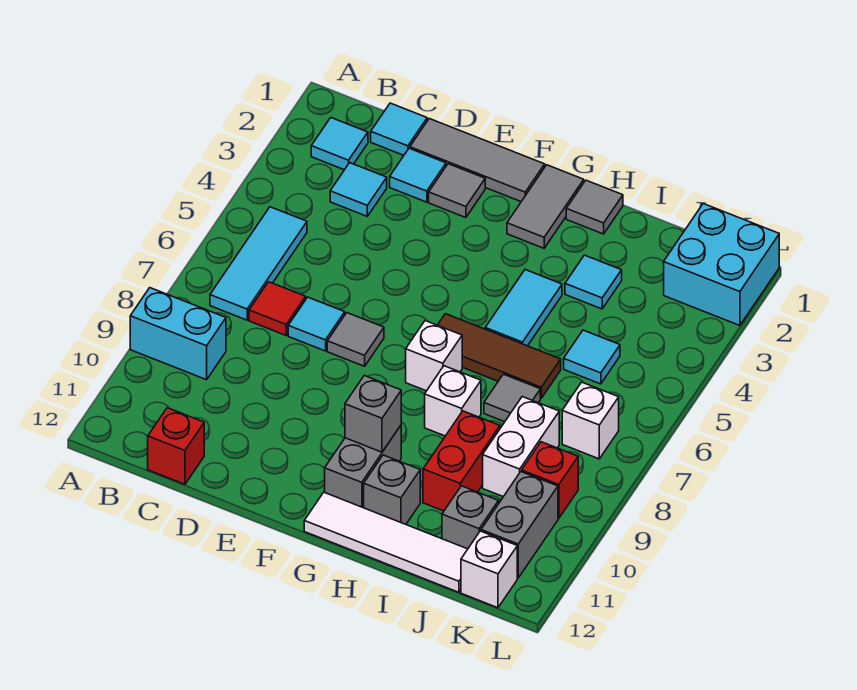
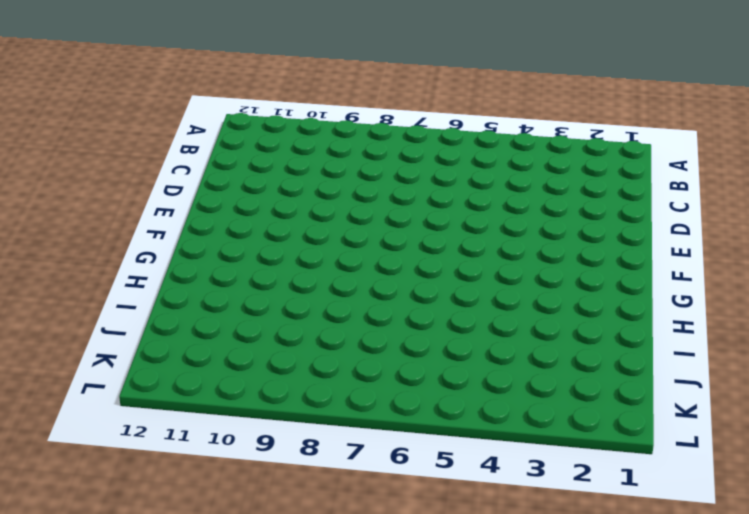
none -> cyan 1x2 brick [130,288,226,380]
none -> cyan 1x1 tile [311,118,368,170]
none -> cyan 1x3 tile [210,207,307,320]
none -> cyan 1x1 tile [371,103,427,155]

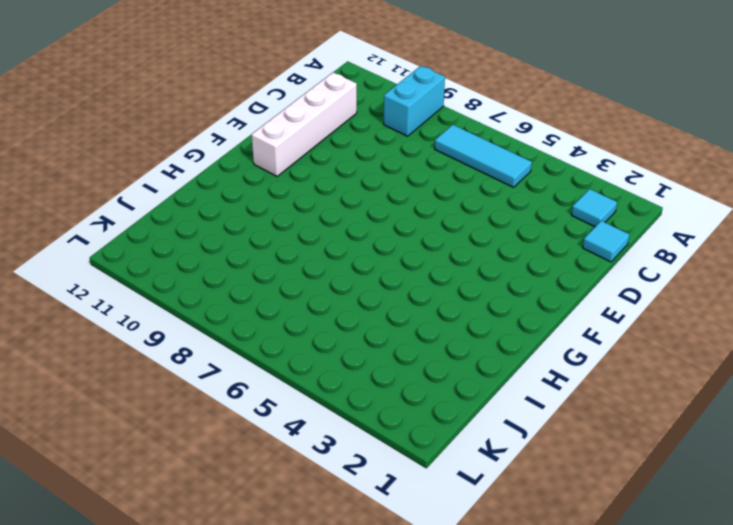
white 1x4 brick [252,72,357,176] -> none
none -> cyan 1x1 tile [330,163,387,216]
none -> red 1x1 tile [249,282,306,335]
none -> red 1x1 brick [148,408,204,484]
none -> grey 1x3 tile [410,119,545,201]

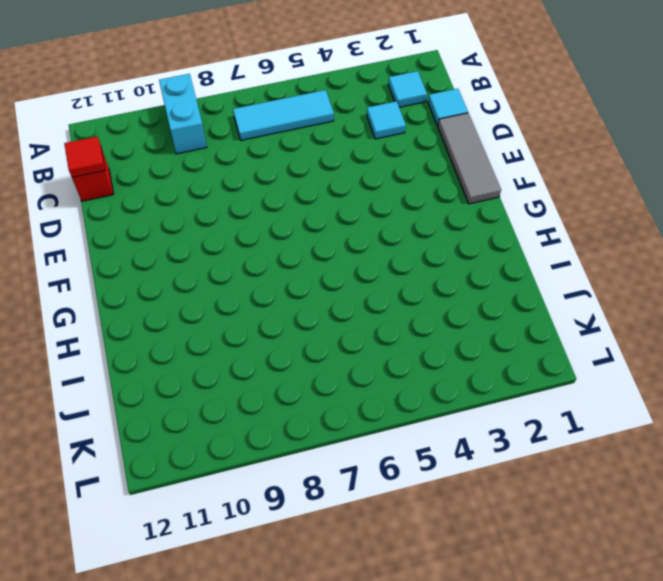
red 1x1 tile [64,137,105,178] -> red 1x1 tile moved to [249,282,306,335]
none -> cyan 1x1 tile [390,148,446,202]
none -> cyan 1x1 tile [288,297,345,351]
none -> grey 1x1 tile [429,164,485,218]
none -> grey 1x1 tile [327,313,384,366]

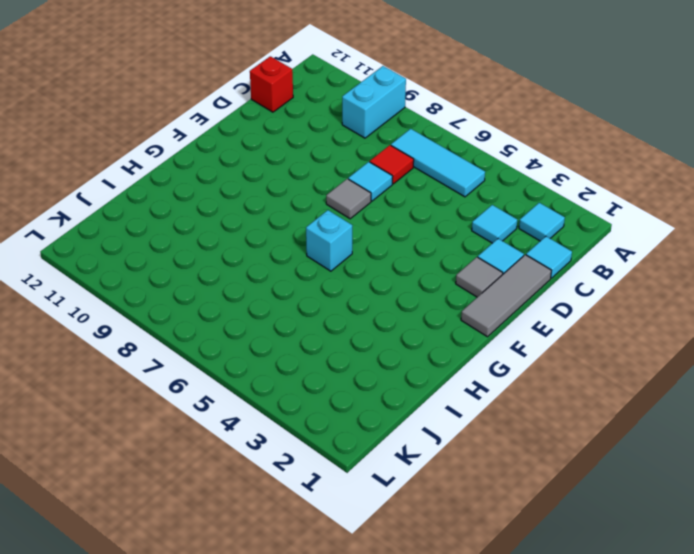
cyan 1x1 brick [306,210,352,271] -> brown 1x3 tile [438,314,561,398]
none -> grey 1x2 tile [507,165,584,248]
none -> white 1x1 brick [406,321,462,391]
none -> grey 1x2 brick [325,426,401,508]
none -> white 1x4 tile [304,492,468,592]

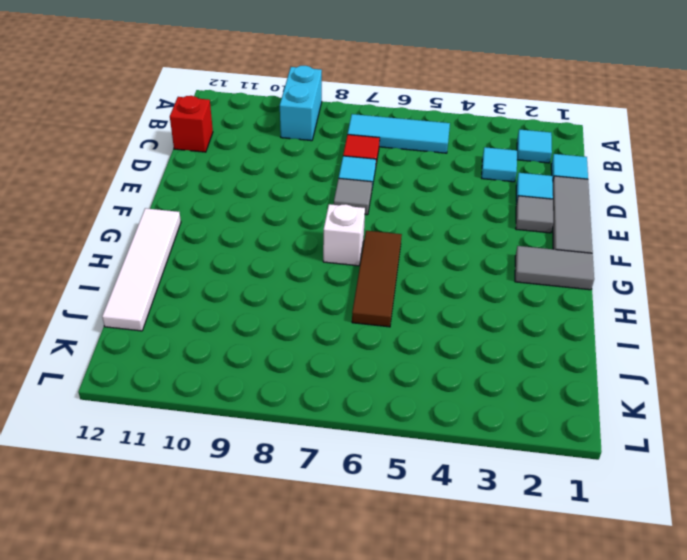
none -> grey 1x2 brick [325,426,401,508]
none -> grey 1x1 tile [566,180,623,234]
none -> cyan 1x2 tile [485,270,562,346]
none -> white 1x1 brick [425,366,481,436]

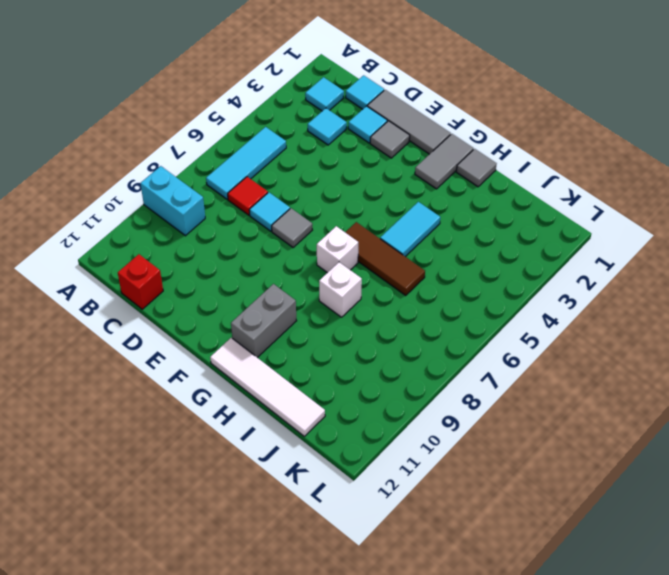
none -> grey 1x1 brick [364,455,420,524]
none -> cyan 1x1 tile [565,255,622,309]
none -> grey 1x1 tile [484,374,540,422]
none -> red 1x2 brick [423,411,500,511]

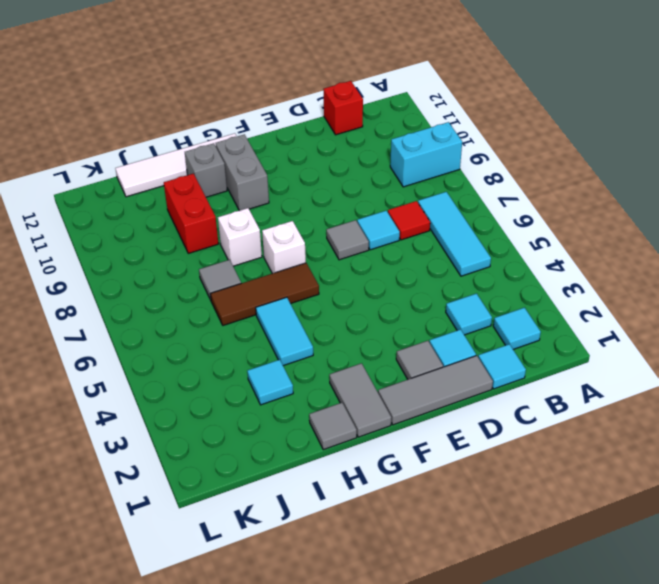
none -> cyan 1x1 tile [564,330,620,384]
none -> white 1x2 brick [483,397,559,497]
none -> grey 1x1 brick [442,486,499,549]
none -> cyan 2x2 brick [664,204,779,326]

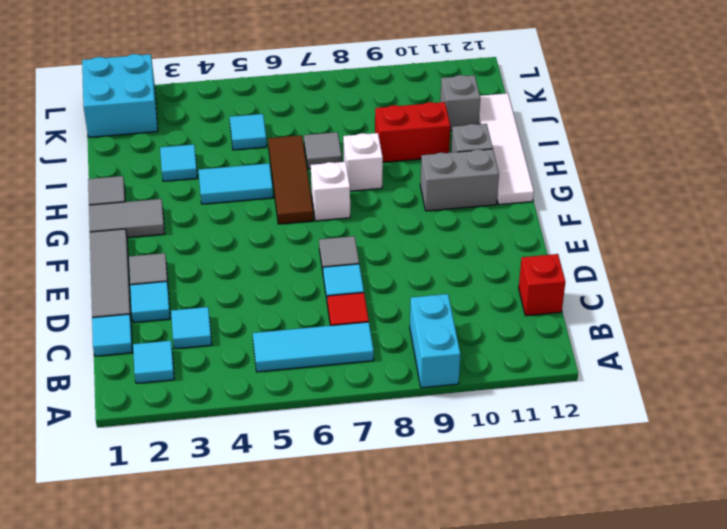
none -> white 1x2 brick [483,397,559,497]
none -> white 1x1 brick [562,382,619,459]
none -> red 1x1 brick [522,442,578,518]
none -> grey 1x2 brick [481,472,558,578]

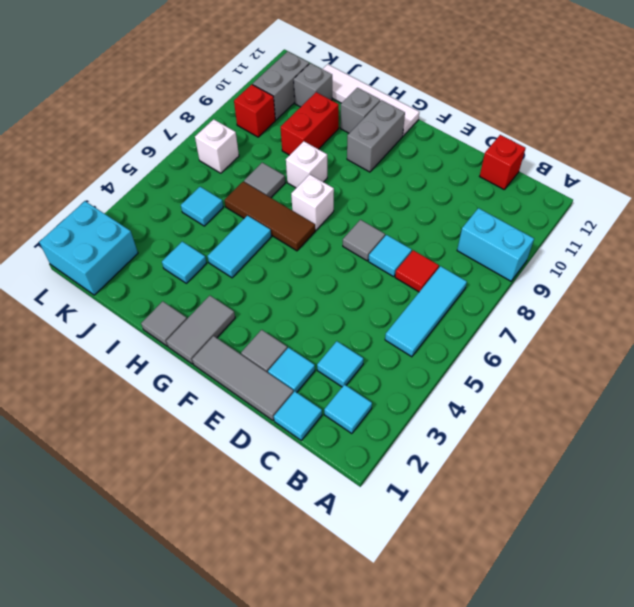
none -> white 1x2 brick [483,397,559,497]
none -> white 1x1 brick [461,531,517,608]
none -> grey 1x1 brick [345,376,401,452]

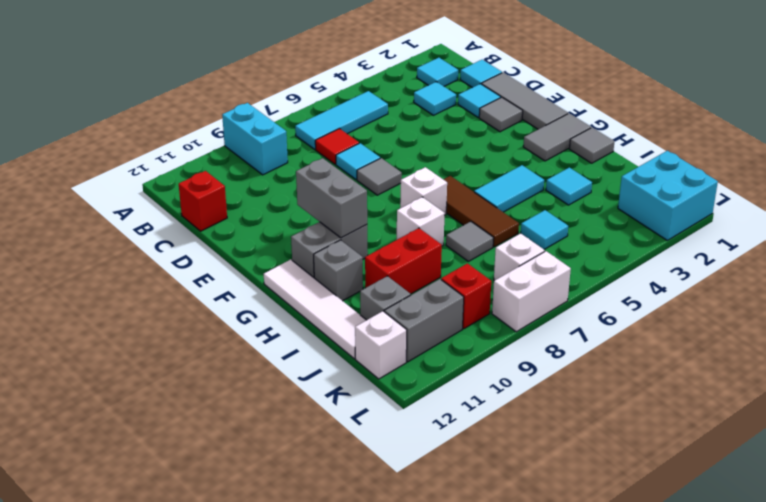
grey 1x2 brick [296,158,367,238] -> grey 1x1 brick [345,376,401,452]
white 1x2 brick [492,251,571,332] -> white 1x2 brick moved to [483,397,559,497]

